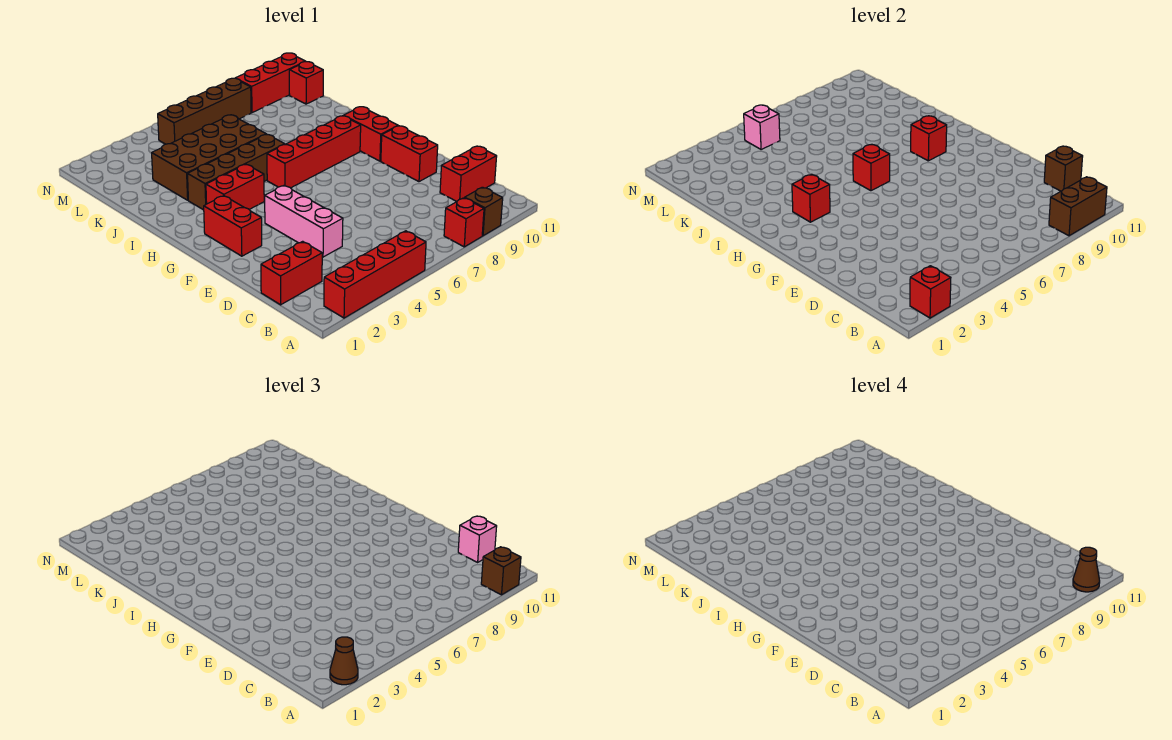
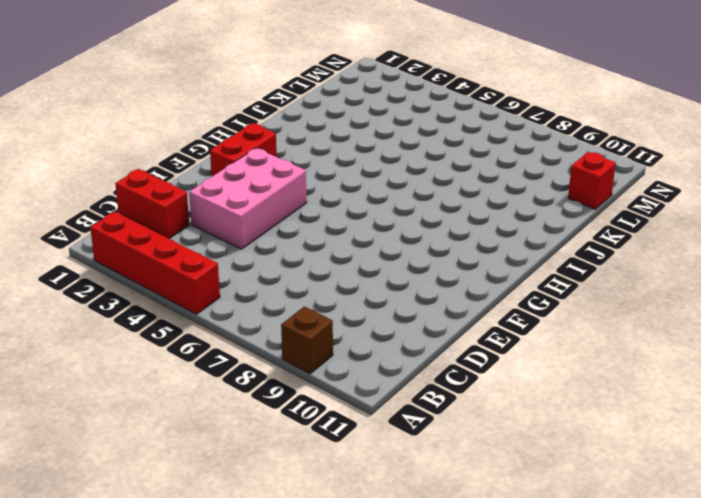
pink 2x3 brick [189,148,307,249] -> pink 1x3 brick [265,186,343,257]
none -> red 1x1 brick [444,198,484,247]
none -> red 1x2 brick [440,146,497,201]
none -> red 1x2 brick [381,126,438,182]

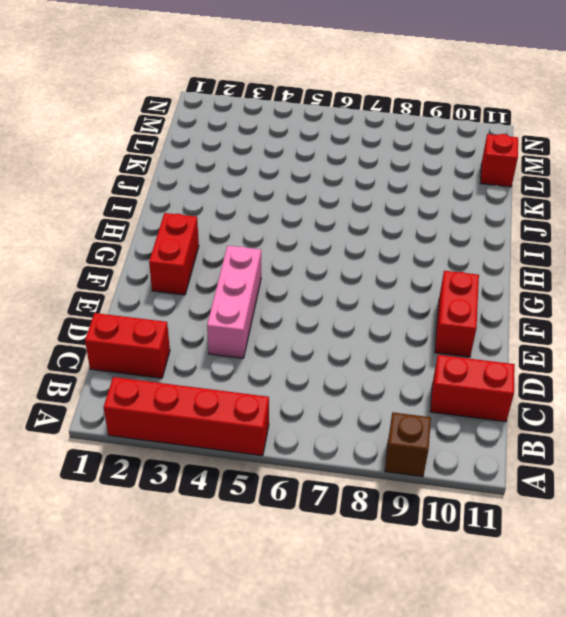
none -> red 1x1 brick [444,198,484,247]
none -> red 1x2 brick [344,107,398,161]
none -> red 1x2 brick [206,164,265,209]

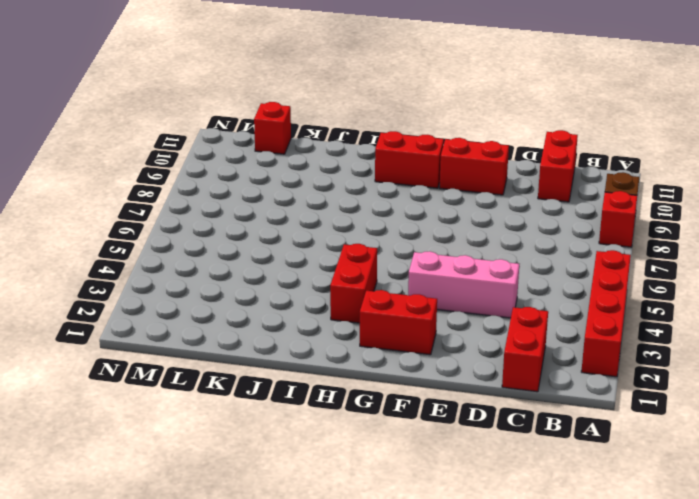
none -> red 1x4 brick [267,116,361,188]
none -> brown 1x4 brick [188,135,285,210]
none -> brown 2x4 brick [152,115,266,200]

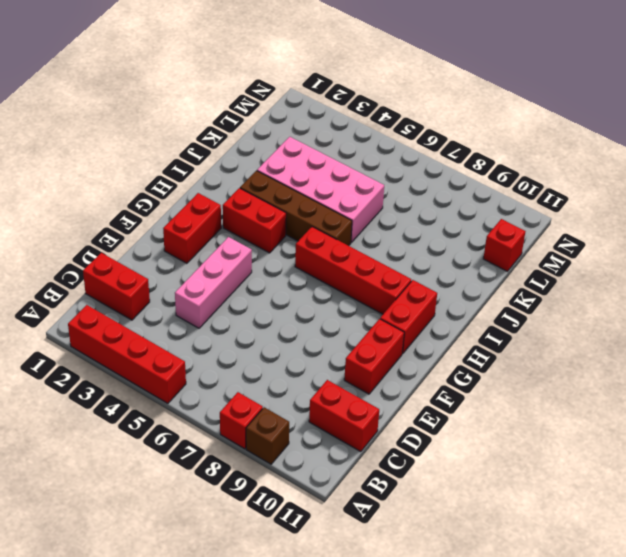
pink 2x4 brick [257,137,384,242] -> brown 2x4 brick [152,115,266,200]
none -> brown 1x4 brick [158,78,251,144]
none -> red 1x3 brick [236,53,305,113]
none -> red 1x1 brick [910,266,951,318]

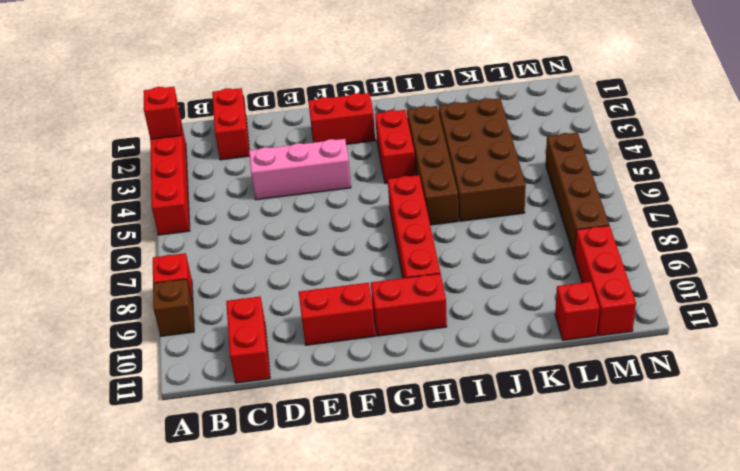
none -> brown 1x2 brick [1049,177,1107,236]
none -> brown 1x1 brick [1044,146,1083,191]
none -> red 1x1 brick [792,174,830,222]

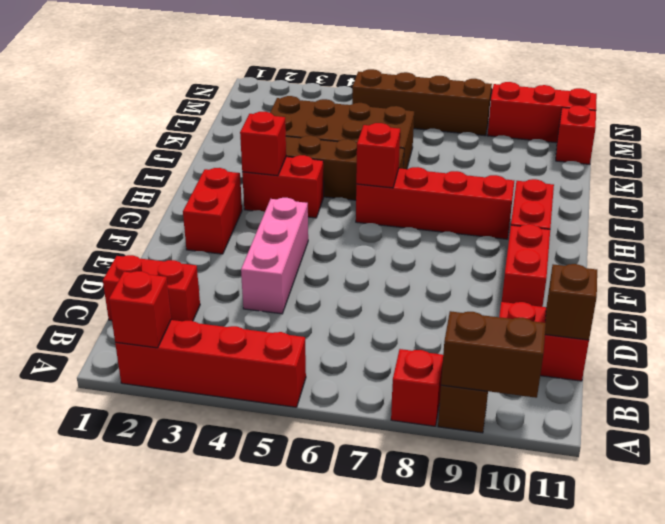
none -> red 1x1 brick [911,116,947,161]
none -> pink 1x1 brick [744,105,780,150]
none -> brown 1x1 cone [330,637,358,685]

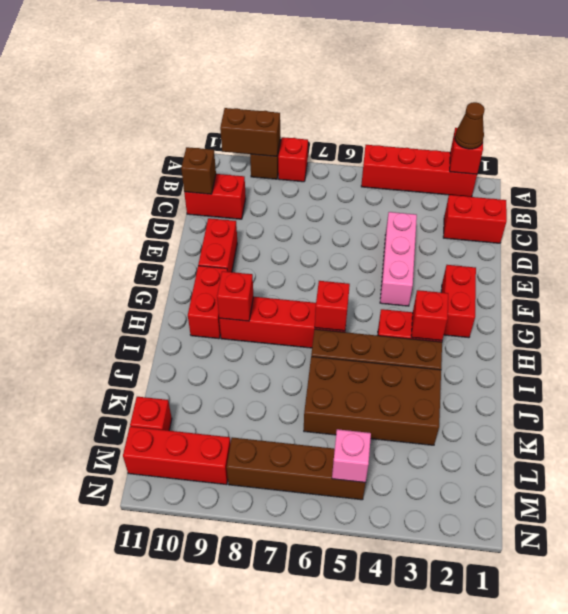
none -> brown 1x1 brick [481,547,521,595]
none -> pink 1x1 brick [458,516,497,562]
none -> brown 1x1 cone [1073,547,1100,592]

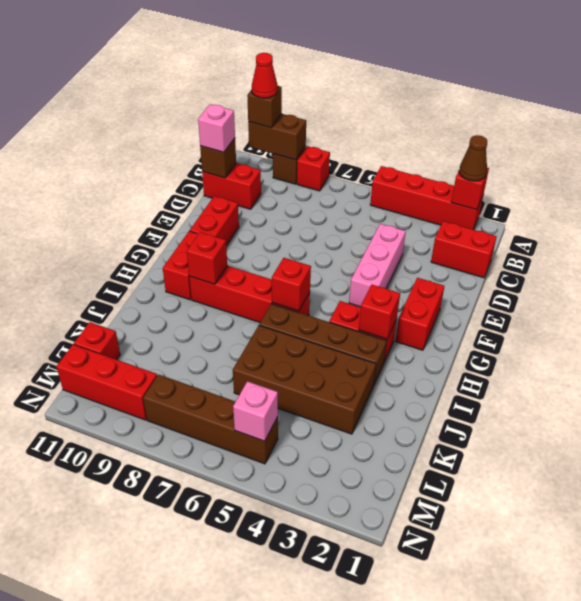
red 1x1 cone [252,53,278,98] -> brown 1x1 cone [1073,547,1100,592]

